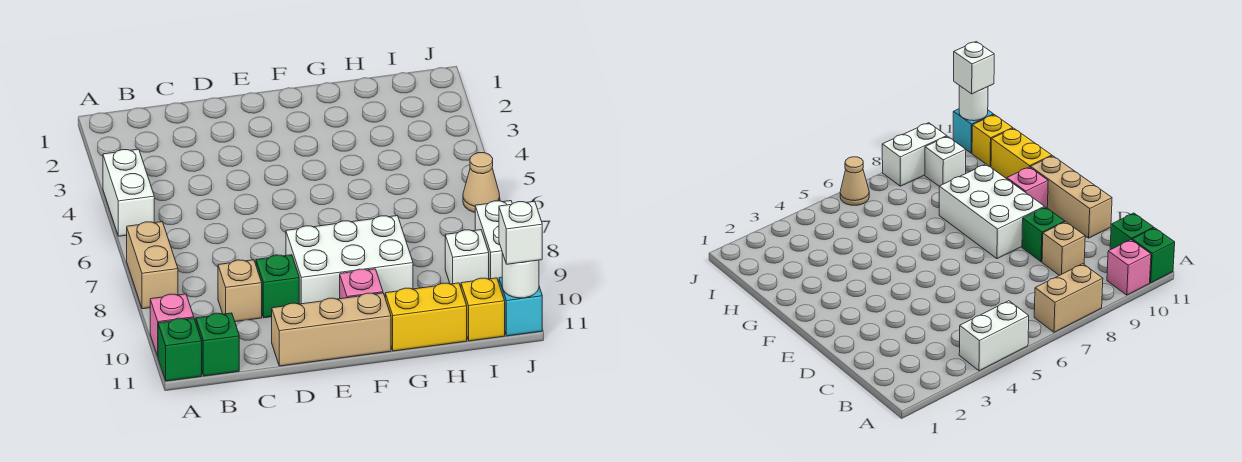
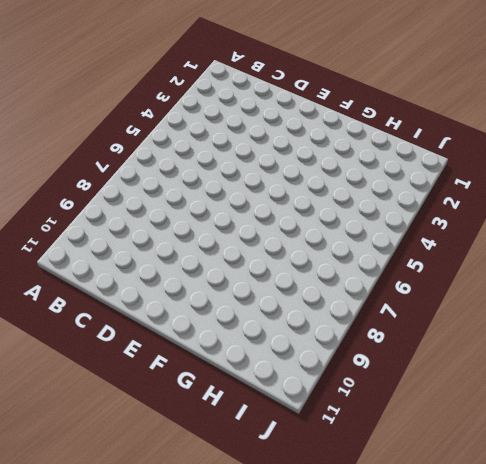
none -> white 1x2 brick [103,149,154,236]
none -> tan 1x2 brick [127,222,178,309]
none -> pink 1x1 brick [150,294,194,356]

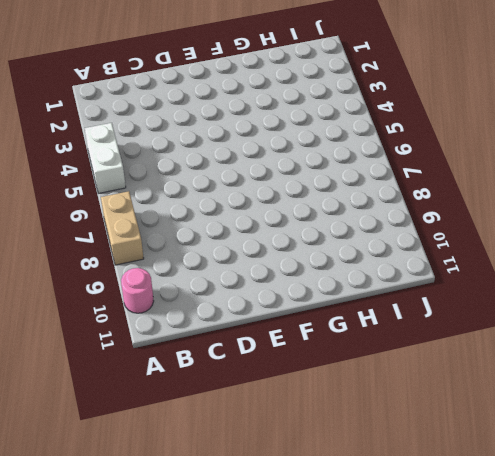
pink 1x1 round brick [121,268,154,313] -> pink 1x1 brick [150,294,194,356]
none -> green 1x1 brick [158,318,202,381]
none -> green 1x1 brick [196,313,239,376]
none -> tan 1x1 brick [218,260,262,322]

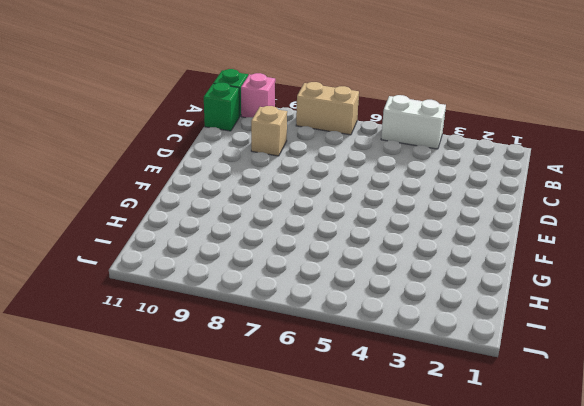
none -> green 1x1 brick [256,255,299,318]
none -> tan 1x3 brick [272,293,391,366]
none -> white 2x3 brick [286,216,413,304]

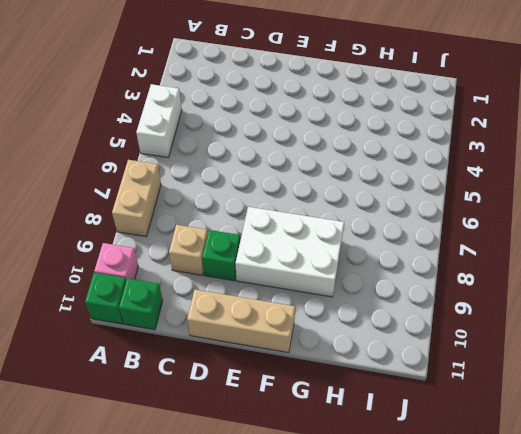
none -> pink 1x1 brick [340,269,383,299]
none -> yellow 1x2 brick [385,283,467,351]
none -> white 1x1 brick [445,230,489,287]

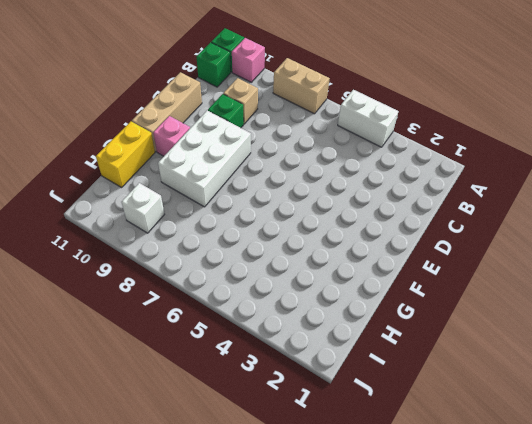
none -> yellow 1x1 brick [461,278,505,341]
none -> tan 1x1 cone [463,153,500,212]
none -> white 1x2 brick [475,201,512,282]

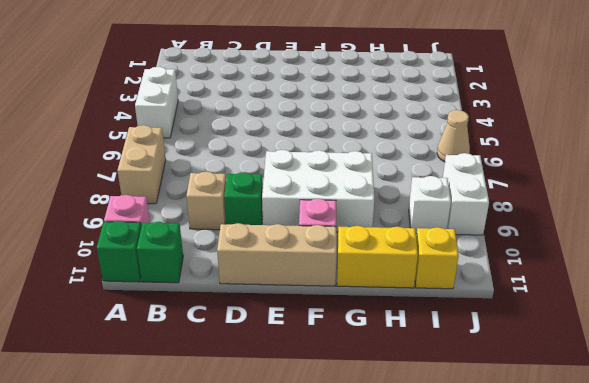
none -> cyan 1x1 brick [499,277,542,336]
none -> white 1x1 round brick [502,253,539,298]
none -> white 1x1 brick [499,201,542,264]

